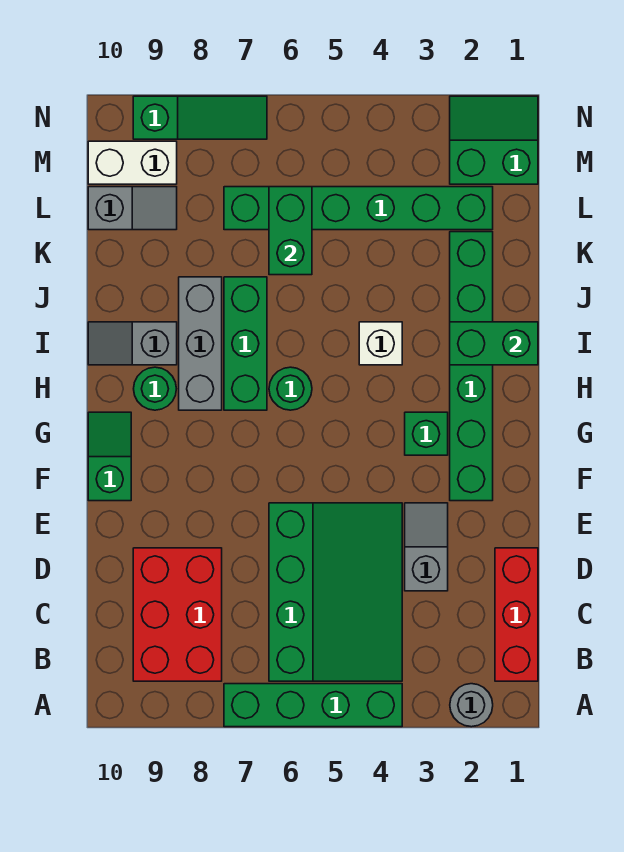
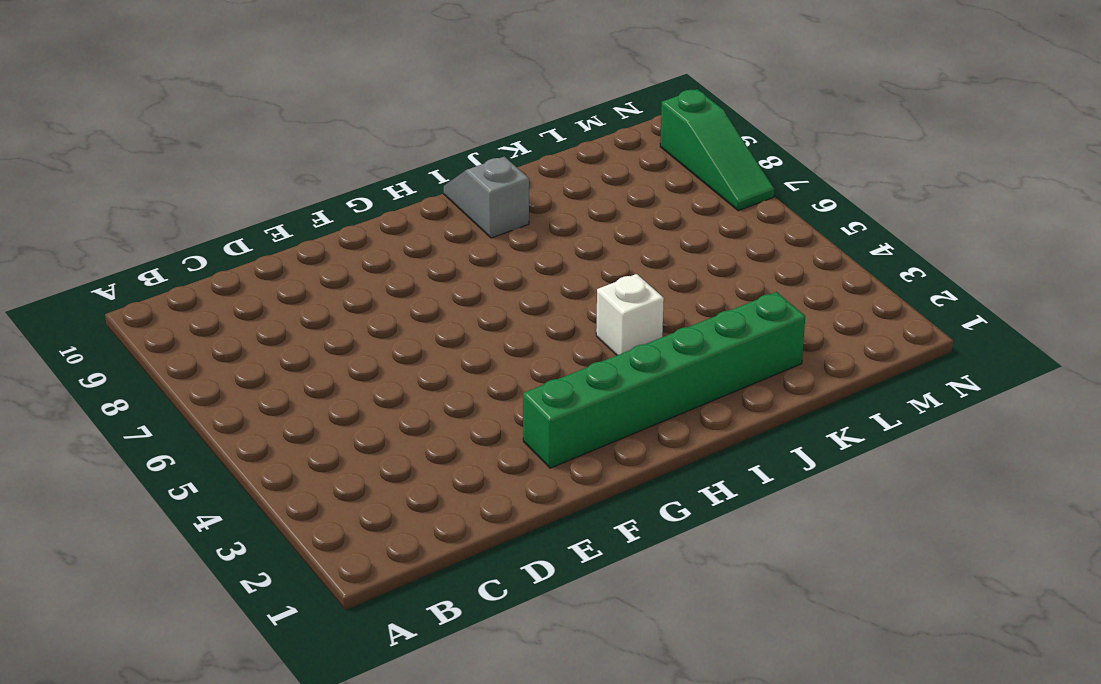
none -> grey 1x1 round brick [450,684,493,727]
none -> green 1x4 brick [224,684,402,727]
none -> red 1x3 brick [495,548,538,681]

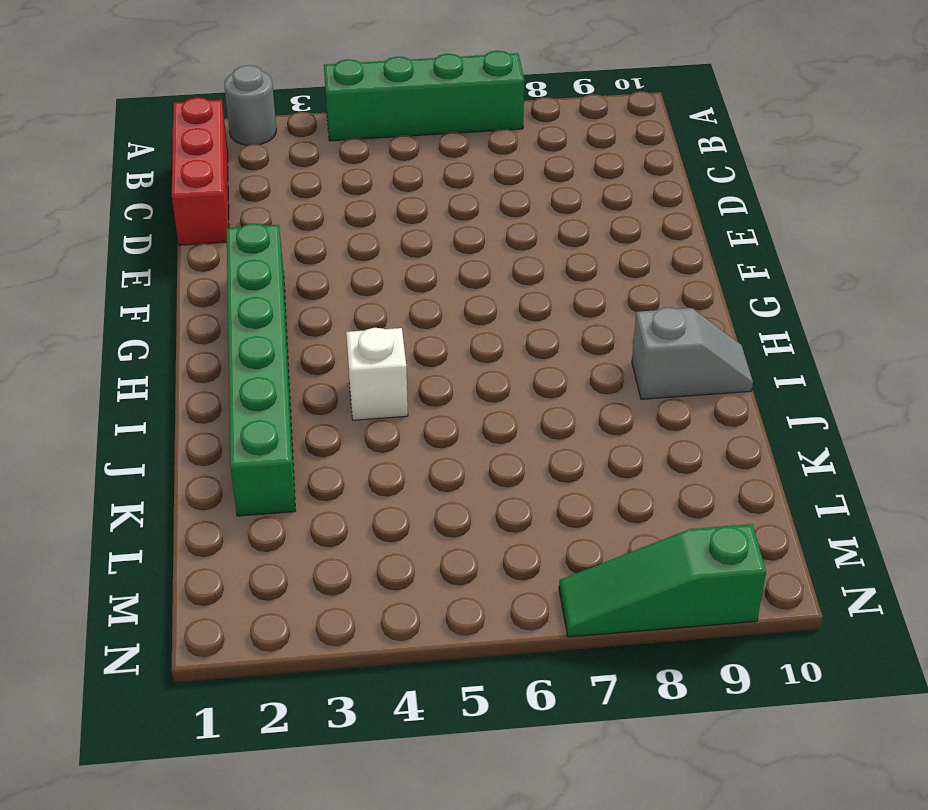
none -> green 3x4 slope [269,503,402,681]
none -> red 2x3 brick [133,548,222,681]
none -> grey 1x2 slope [405,503,448,591]

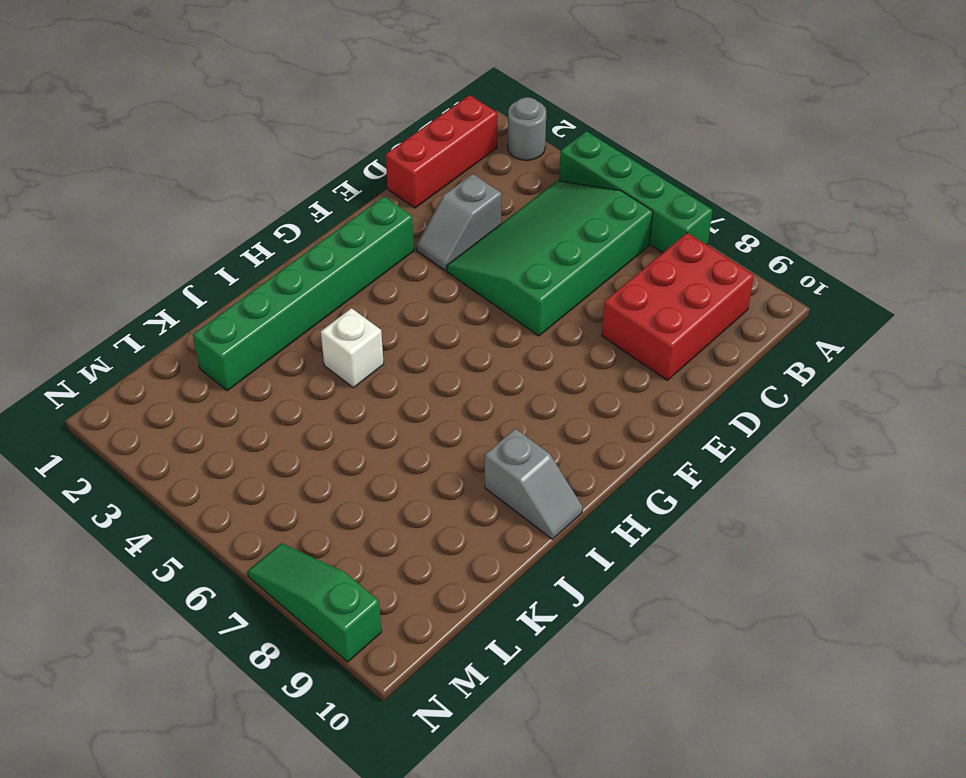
none -> green 1x2 slope [88,412,131,501]
none -> green 1x1 brick [405,412,448,455]
none -> green 1x1 round brick [269,367,312,410]

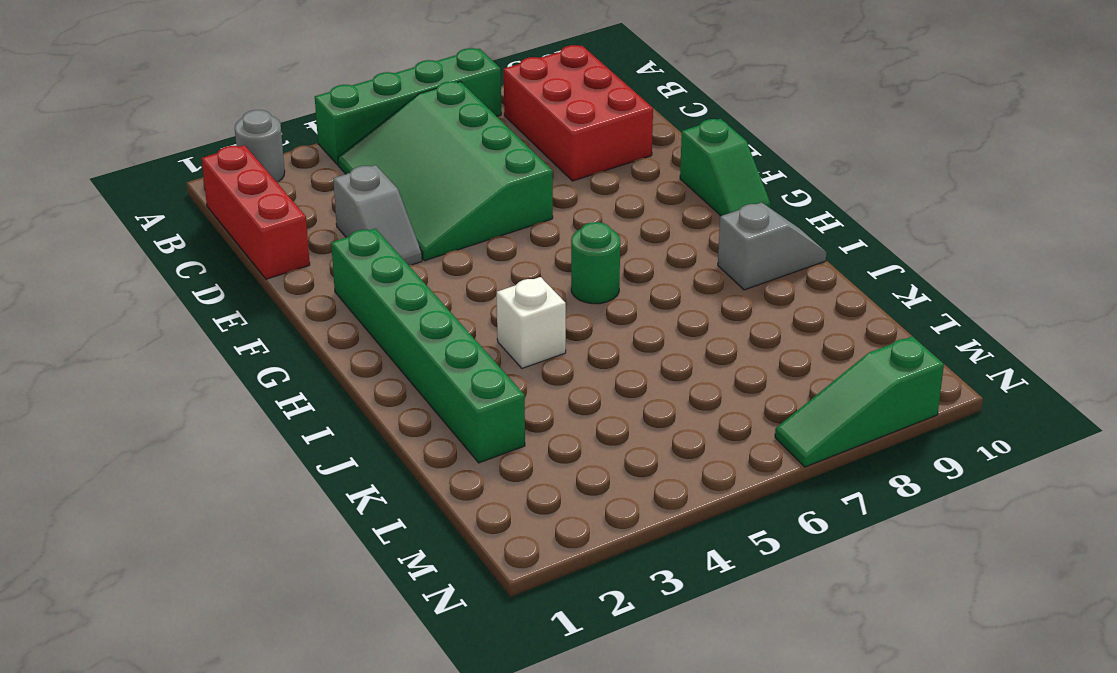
none -> green 1x1 brick [405,412,448,455]
none -> green 1x3 brick [224,277,267,410]
none -> grey 1x3 brick [179,277,222,410]

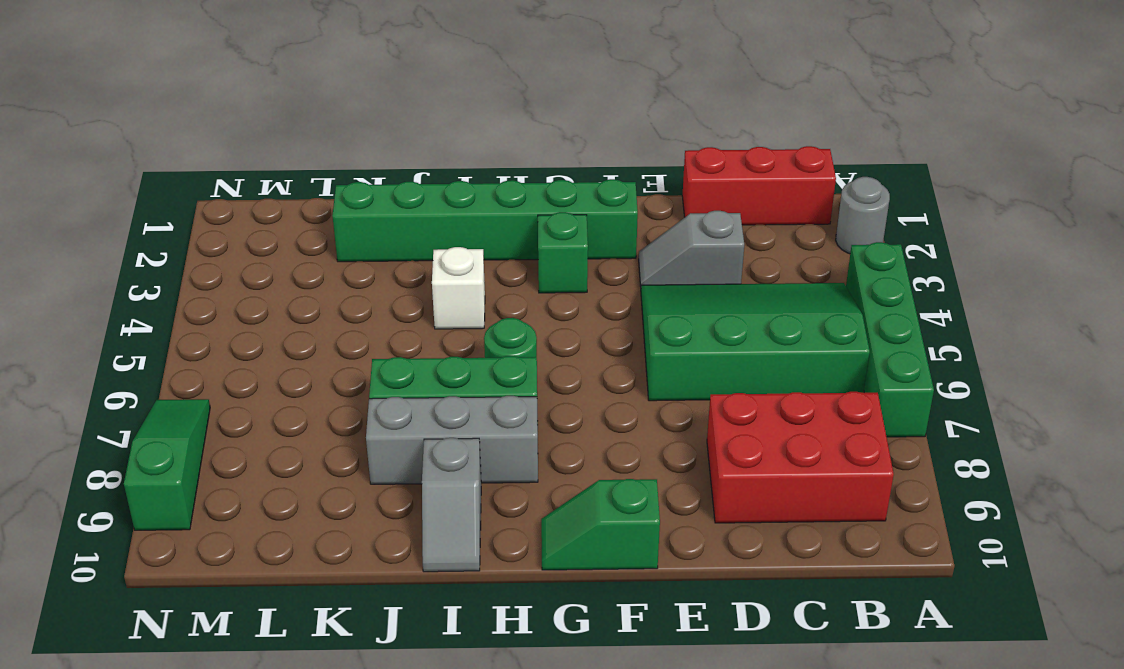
none -> green 1x1 round brick [134,367,176,410]
none -> green 1x6 brick [224,187,493,230]
none -> grey 1x2 slope [88,187,177,230]

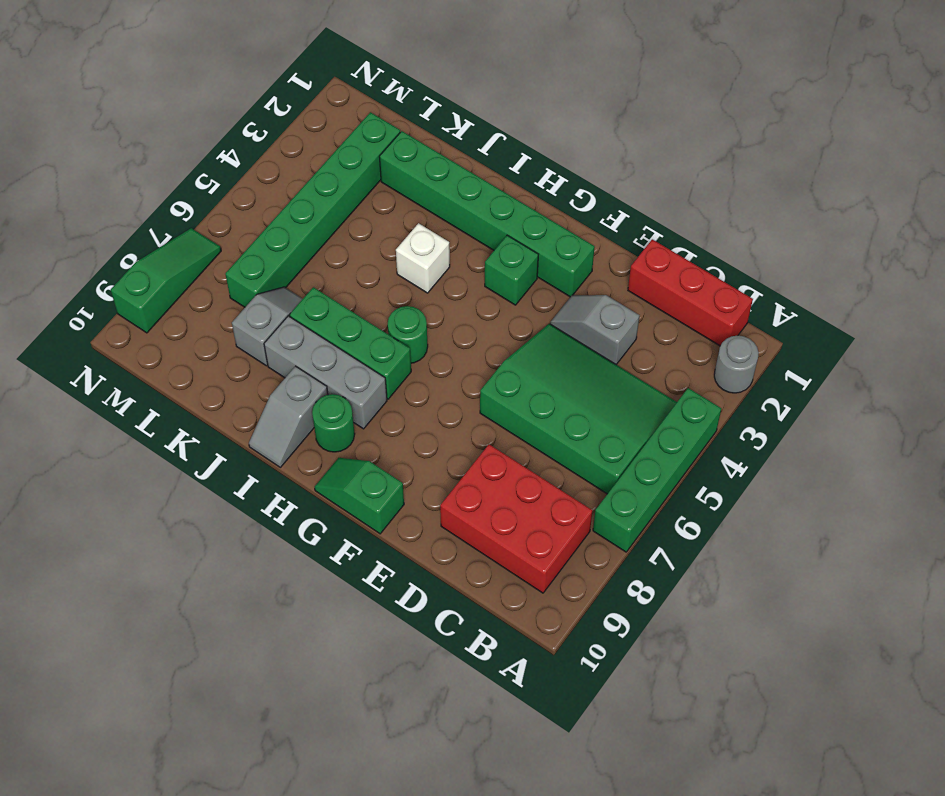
grey 1x2 slope [232,287,302,366] -> grey 1x2 slope moved to [88,187,177,230]
none -> green 2x2 slope [450,96,538,184]
none -> white 1x2 brick [88,141,177,184]
none -> green 1x2 brick [450,322,538,365]

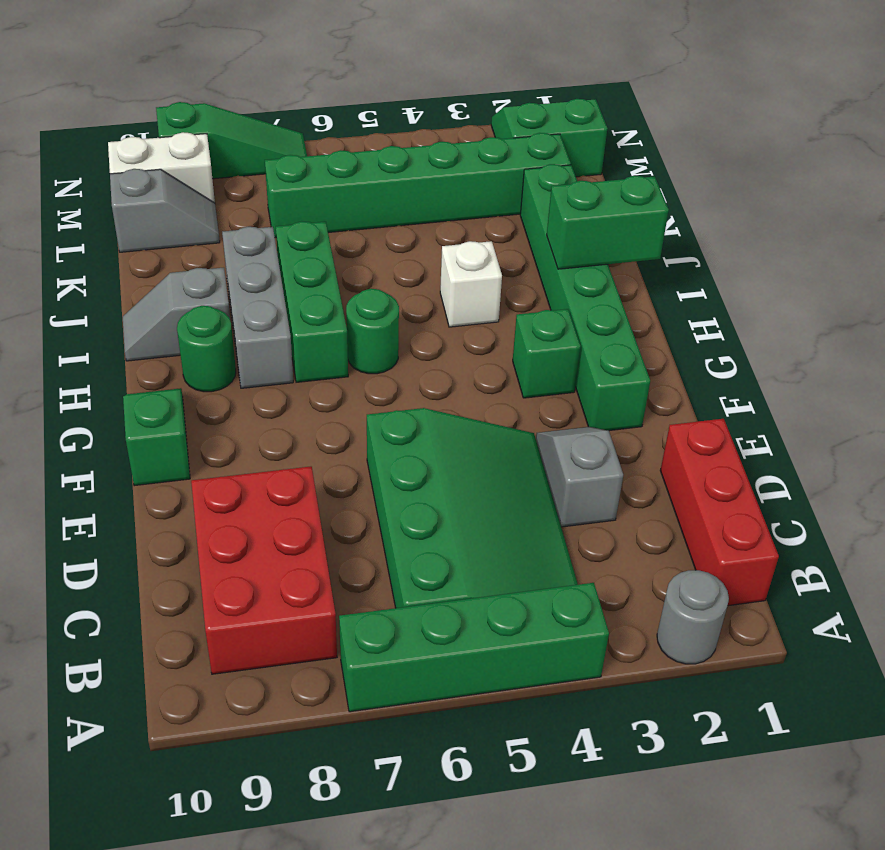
none -> green 1x2 brick [269,187,312,275]

